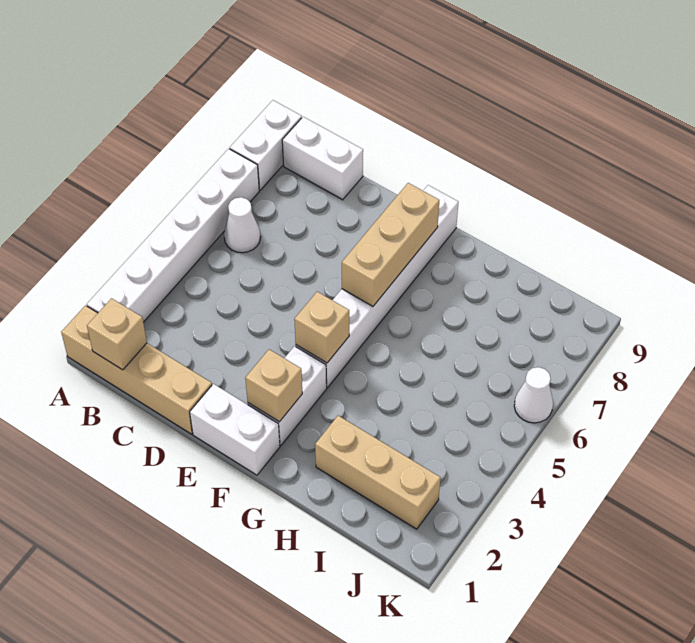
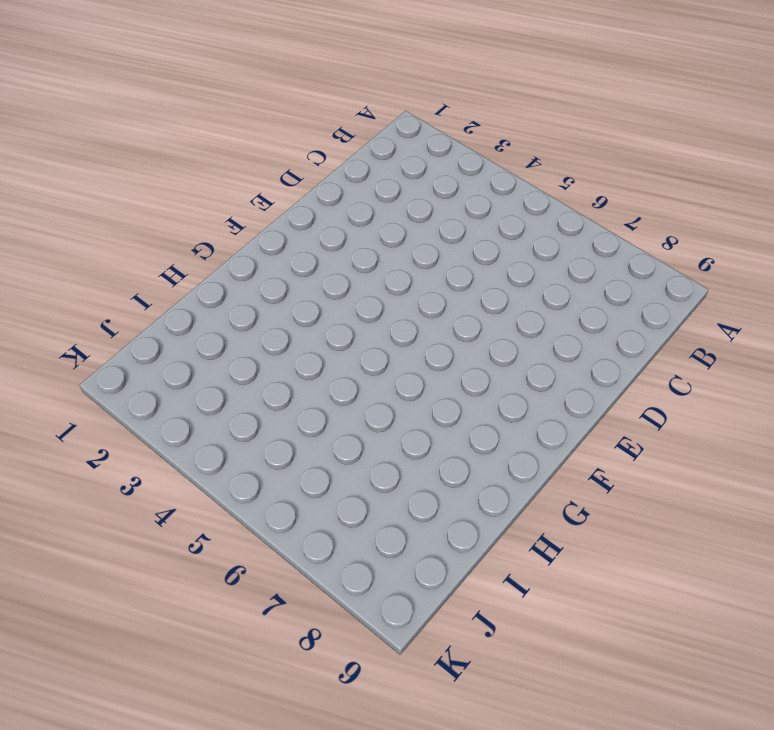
none -> tan 1x4 brick [61,306,212,434]
none -> white 1x6 brick [87,149,259,322]
none -> white 1x2 brick [230,100,302,190]

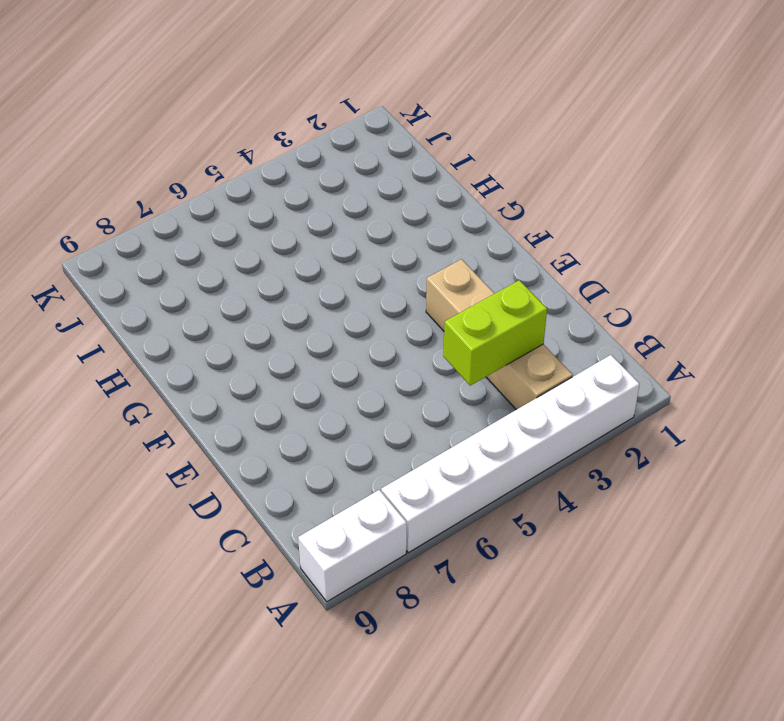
tan 1x4 brick [426,259,573,410] -> tan 1x4 brick moved to [61,306,212,434]
lime 1x2 brick [443,280,547,386] -> none
none -> white 1x1 cone [224,197,261,253]
none -> white 1x2 brick [282,117,363,200]
none -> white 1x2 brick [190,384,280,475]

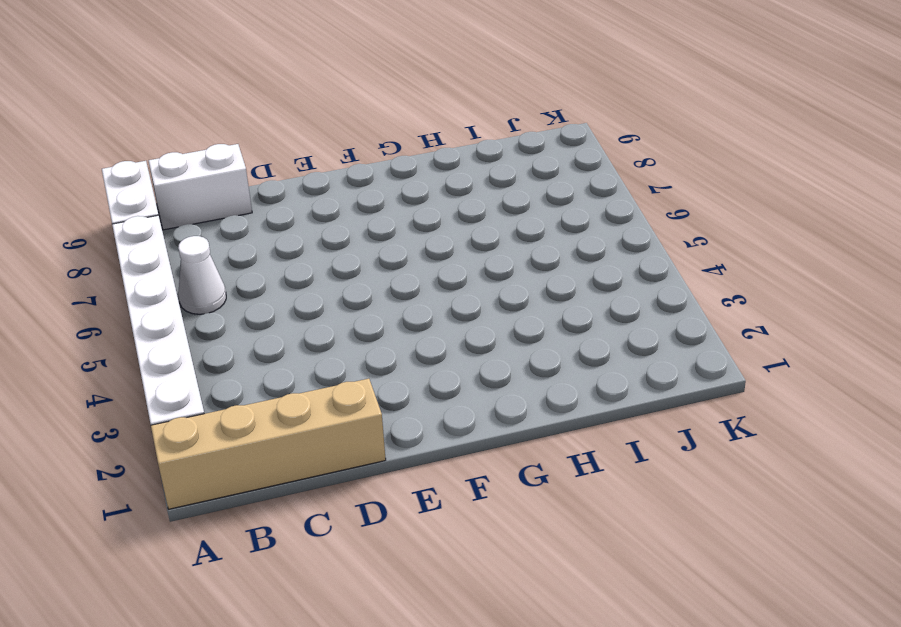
none -> white 1x2 brick [190,384,280,475]
none -> white 1x2 brick [248,346,327,445]
none -> white 1x6 brick [296,185,458,387]

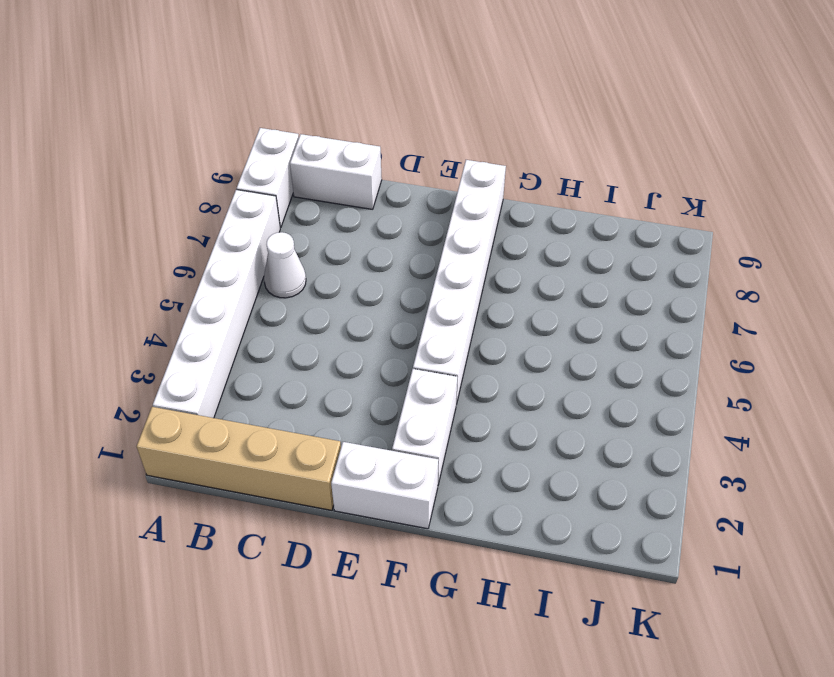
none -> tan 1x3 brick [315,416,441,529]
none -> white 1x1 cone [514,367,553,423]
none -> tan 1x1 brick [87,298,147,370]

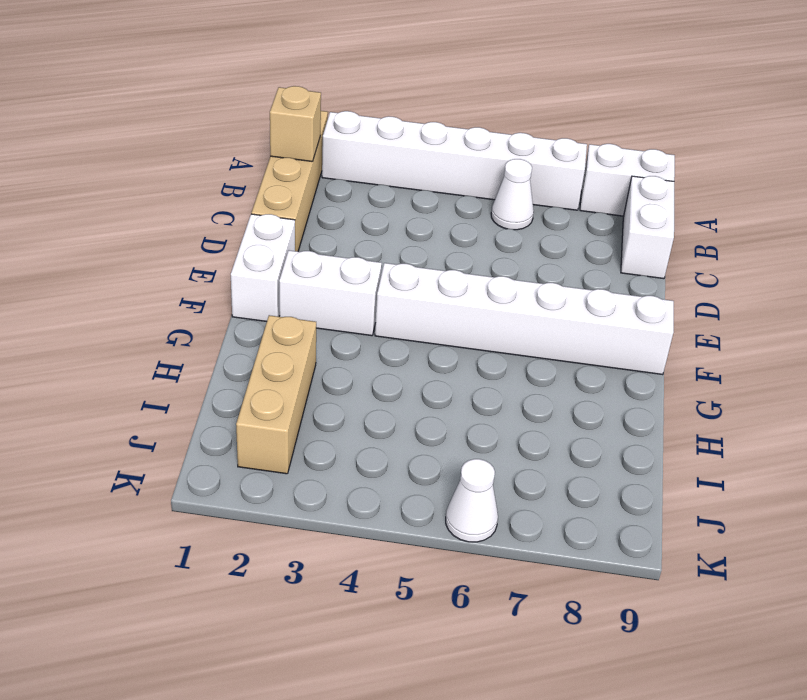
none -> tan 1x1 brick [245,349,302,422]
none -> tan 1x1 brick [294,292,349,363]
none -> tan 1x3 brick [342,183,439,306]

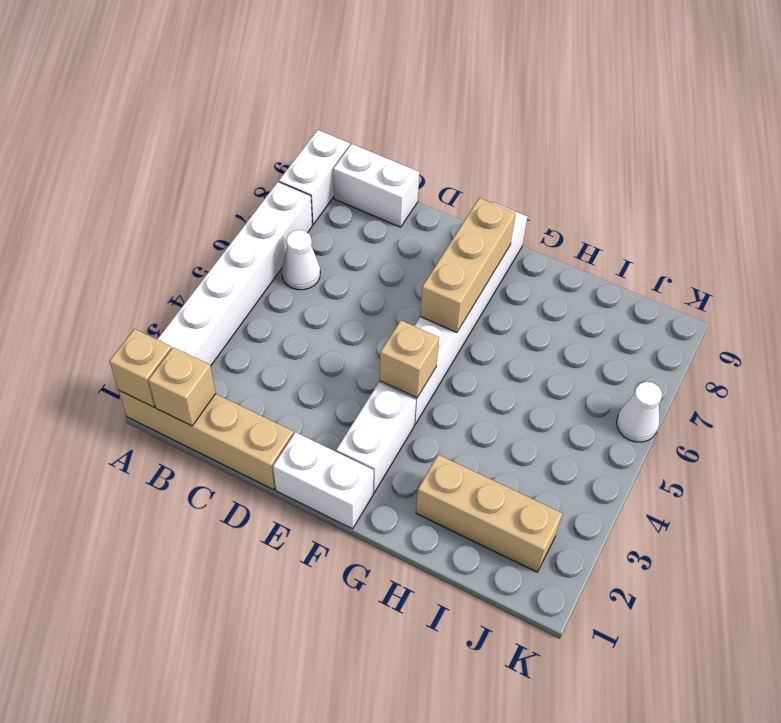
tan 1x1 brick [109,329,172,407] -> tan 1x1 brick moved to [245,349,302,422]

